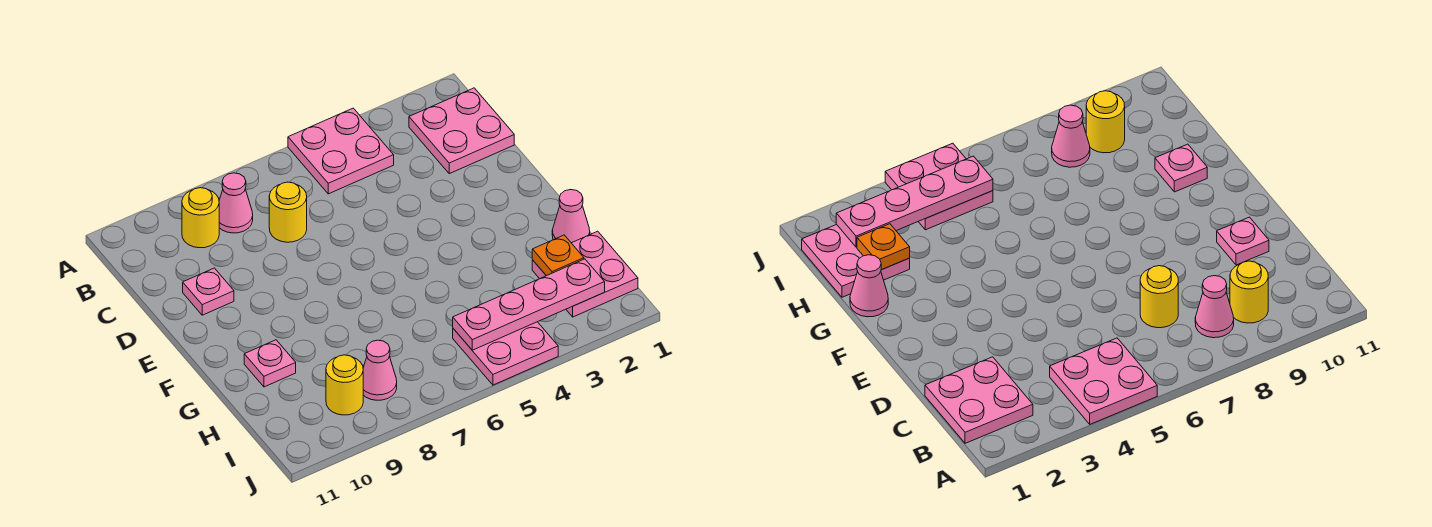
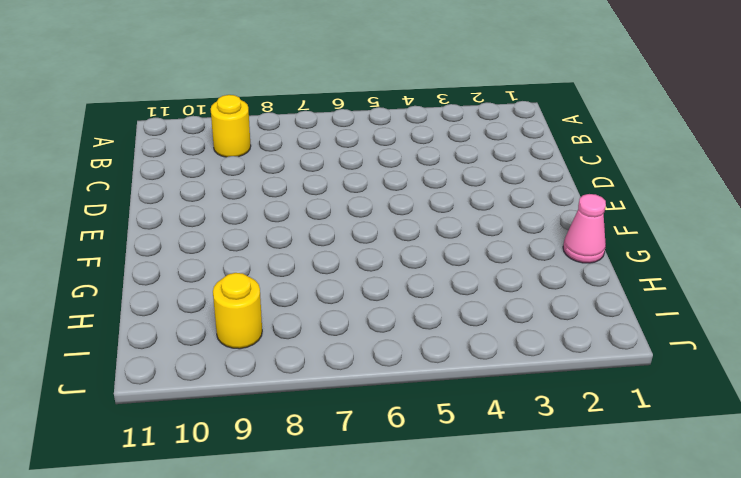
none -> pink 2x2 plate [288,108,394,194]
none -> pink 2x2 plate [409,88,514,174]
none -> pink 1x1 cone [219,173,253,233]

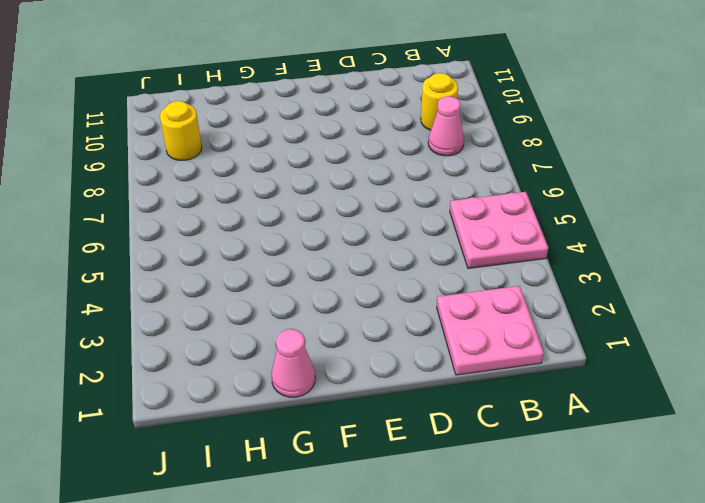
none -> yellow 1x1 round brick [269,182,307,242]
none -> pink 1x1 plate [183,268,234,315]
none -> pink 1x1 plate [244,340,296,387]

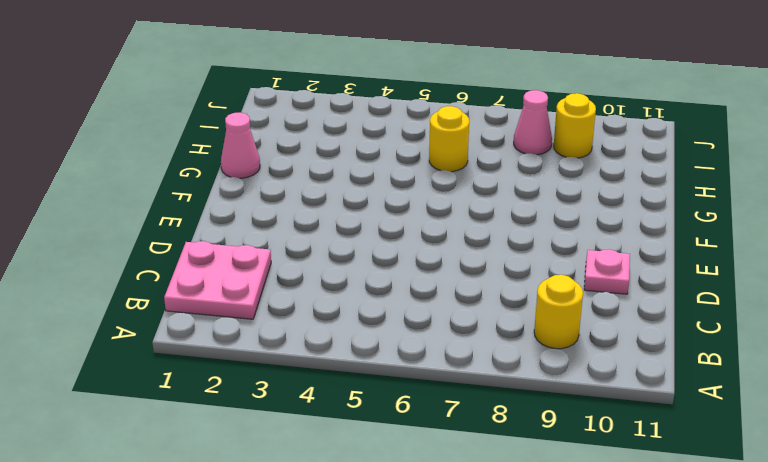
yellow 1x1 round brick [429,106,469,172] -> yellow 1x1 round brick moved to [269,182,307,242]
none -> pink 2x2 plate [288,108,394,194]
none -> pink 1x1 cone [219,173,253,233]
none -> pink 1x1 plate [244,340,296,387]

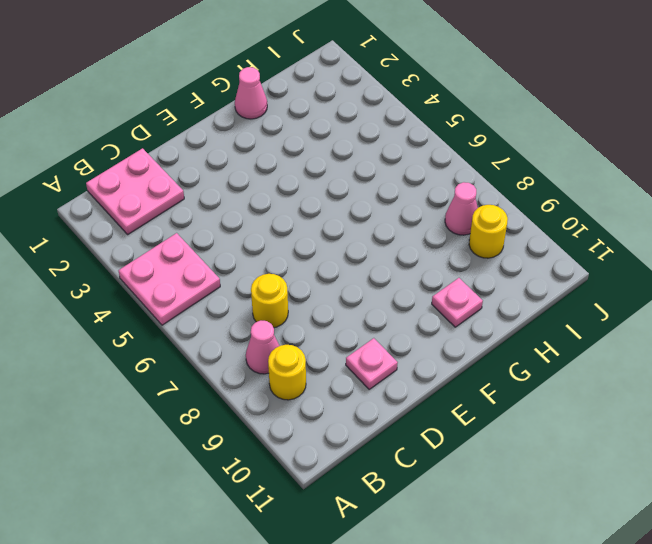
none -> pink 2x2 plate [532,231,638,317]
none -> pink 2x2 plate [453,322,558,385]
none -> orange 1x1 plate [532,235,584,276]

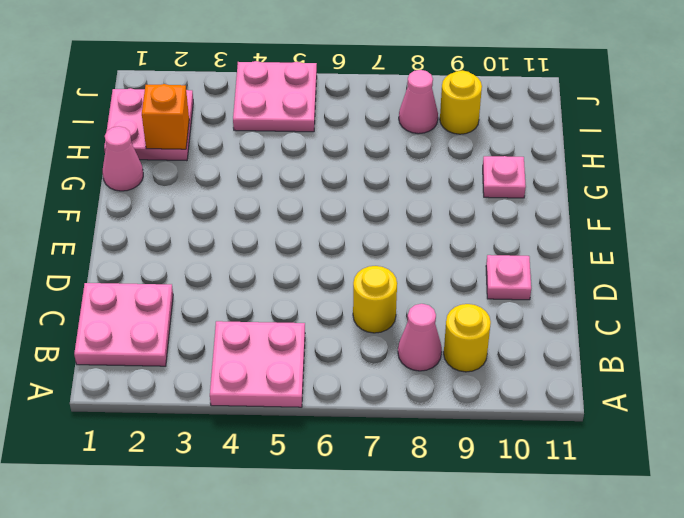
orange 1x1 brick [142,84,189,149] -> orange 1x1 plate [532,235,584,276]
none -> pink 1x4 plate [453,259,605,350]

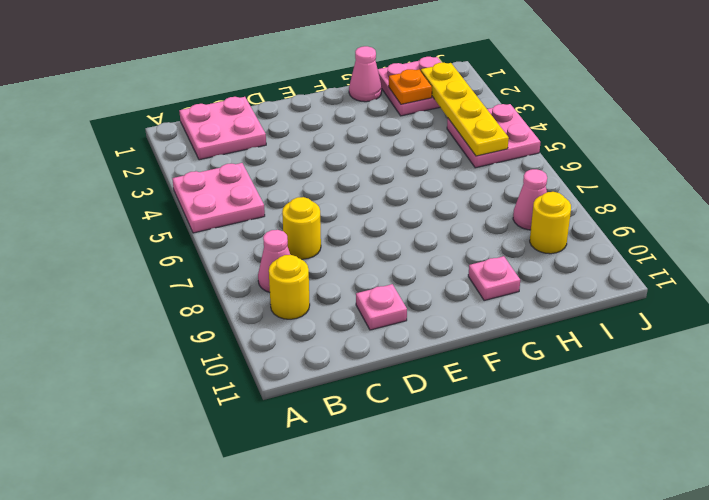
yellow 1x4 plate [421,63,509,156] -> pink 1x4 plate [453,259,605,350]

